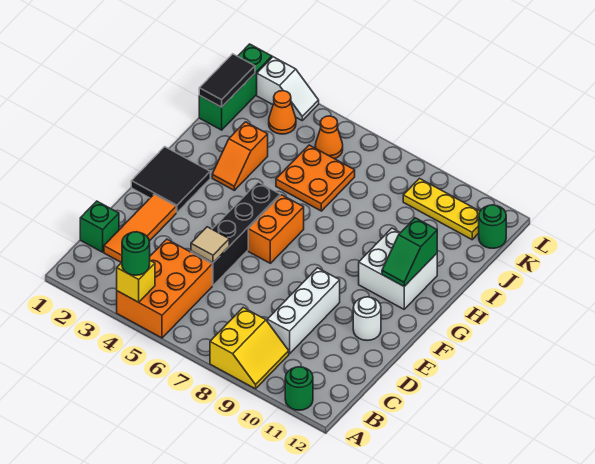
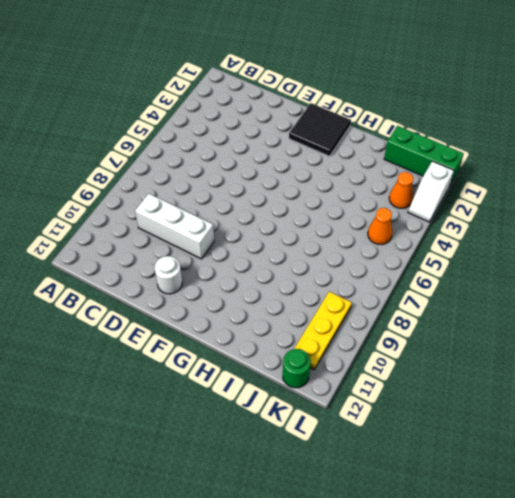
none -> orange 2x3 brick [117,239,212,338]
none -> yellow 2x2 slope [210,308,289,389]
none -> green 1x1 round brick [285,367,313,410]

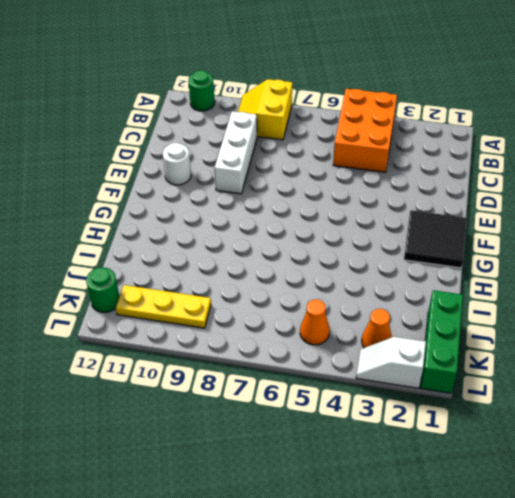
none -> green 1x1 brick [80,201,119,252]
none -> orange 1x3 tile [104,194,176,263]
none -> black 1x4 brick [191,182,280,286]

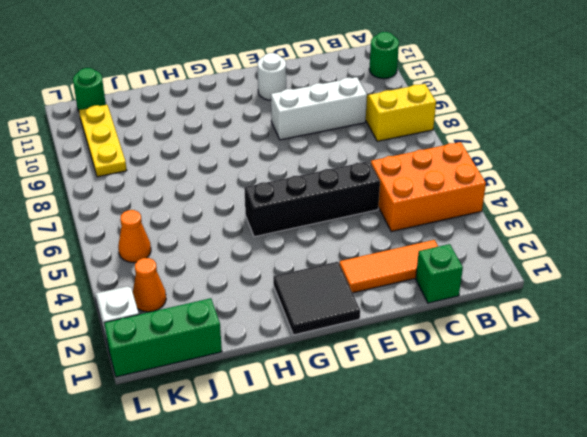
none -> orange 1x2 brick [248,195,304,263]
none -> white 2x2 brick [359,228,437,309]
none -> orange 1x2 slope [212,122,268,190]

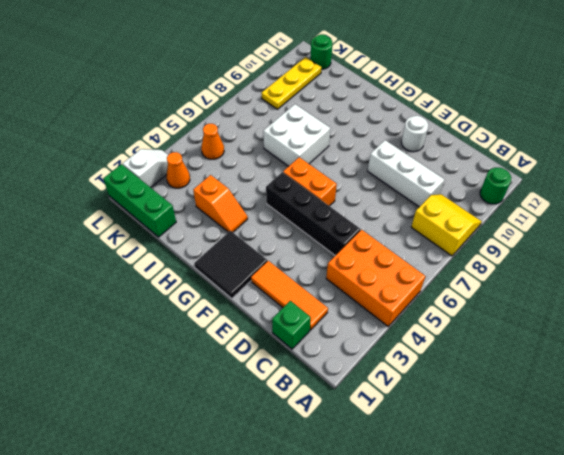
white 2x2 brick [263,104,330,166] -> white 2x2 brick moved to [359,228,437,309]
none -> orange 2x2 plate [276,145,355,211]
none -> yellow 1x1 brick [117,261,155,302]
none -> tan 1x1 tile [191,227,229,263]

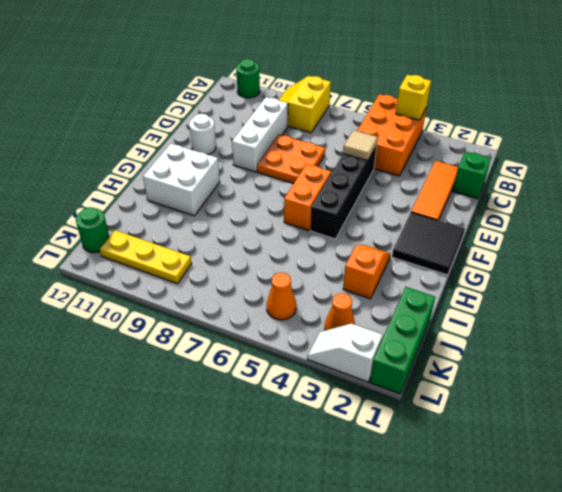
orange 2x2 plate [257,135,325,184] -> orange 2x2 plate moved to [276,145,355,211]
none -> green 1x2 slope [382,218,437,286]
none -> black 1x2 tile [199,54,255,107]
none -> green 1x1 round brick [122,232,150,275]

